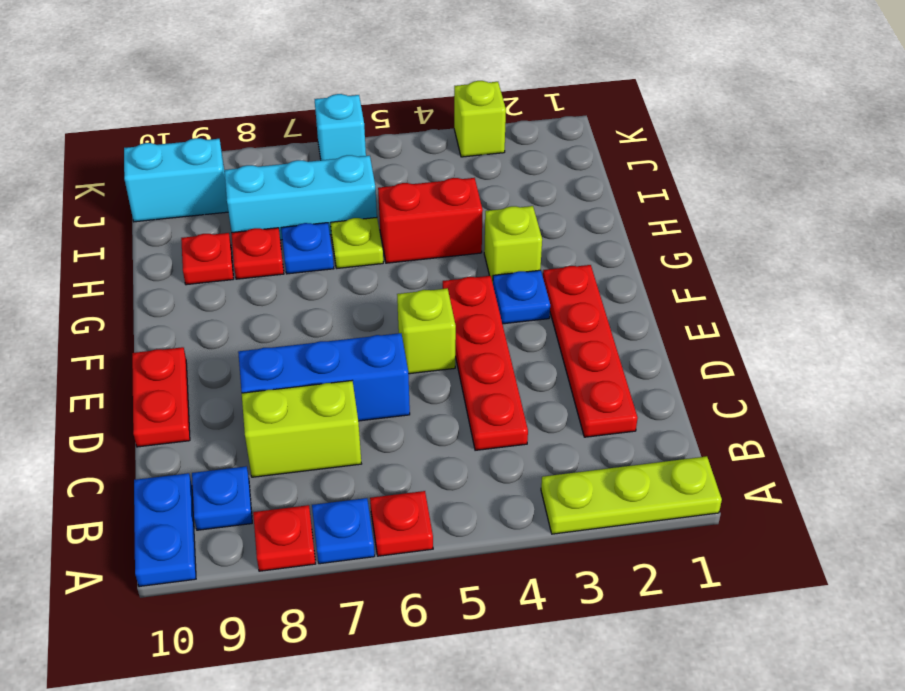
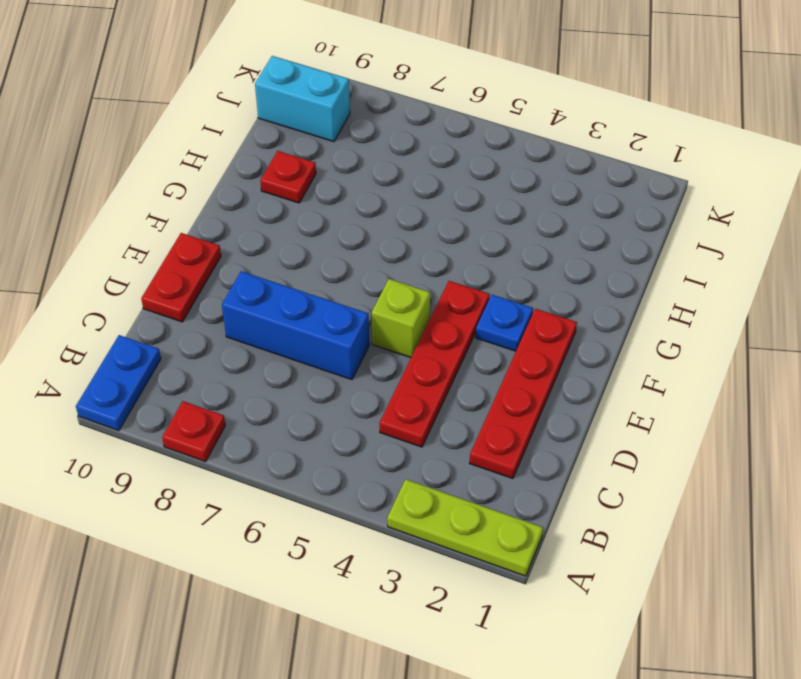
none -> red 1x1 plate [370,491,433,556]
none -> blue 1x1 plate [312,498,375,564]
none -> blue 1x1 plate [192,466,252,530]

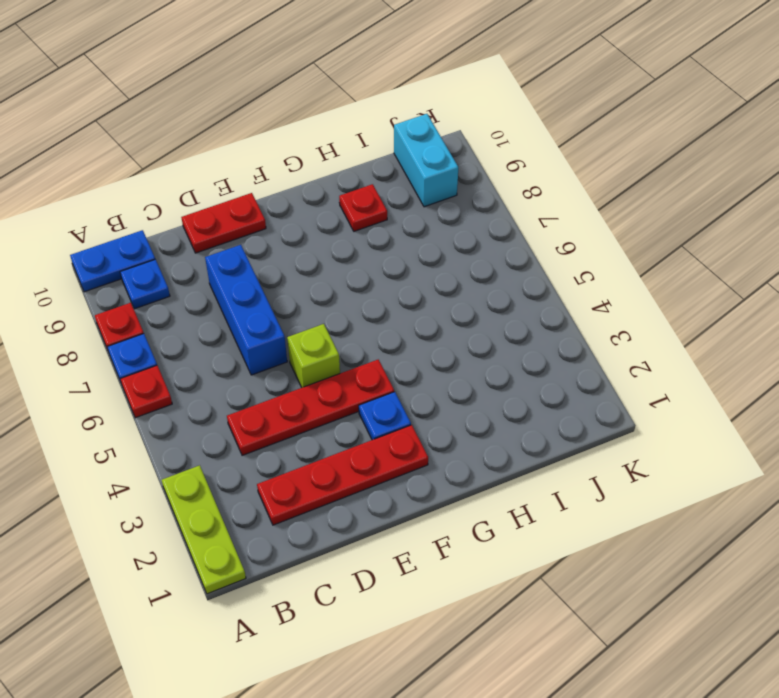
none -> lime 1x2 brick [242,381,361,477]
none -> lime 1x1 brick [484,206,542,283]
none -> red 1x2 brick [378,178,483,263]

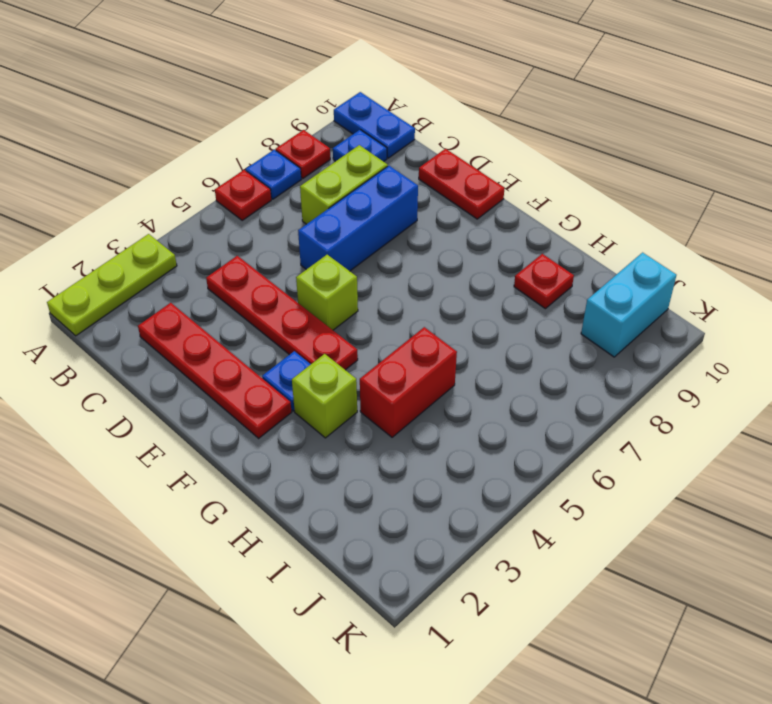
none -> lime 1x1 plate [331,218,383,268]
none -> blue 1x1 plate [281,223,334,274]
none -> red 1x1 plate [231,228,284,279]

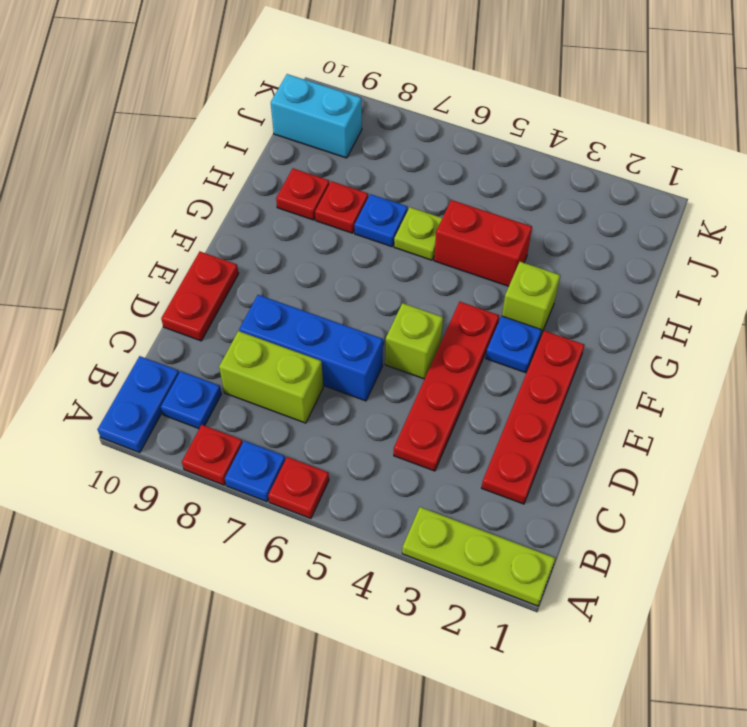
none -> cyan 1x3 brick [224,155,377,240]
none -> lime 1x1 brick [454,81,506,157]
none -> cyan 1x1 brick [315,94,366,160]

